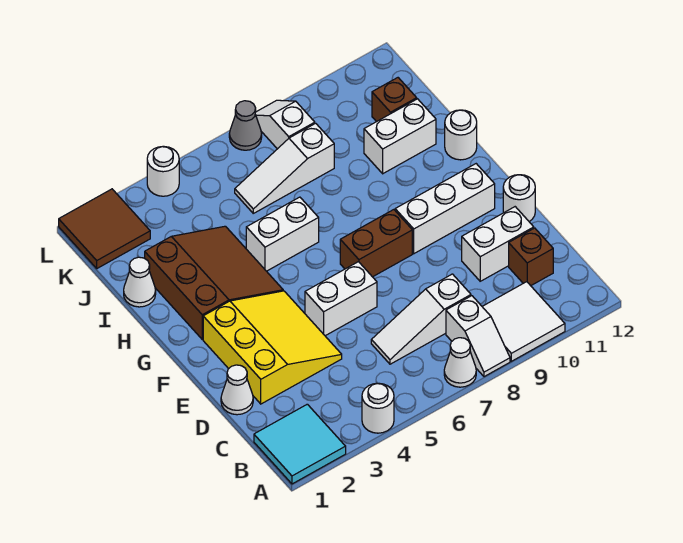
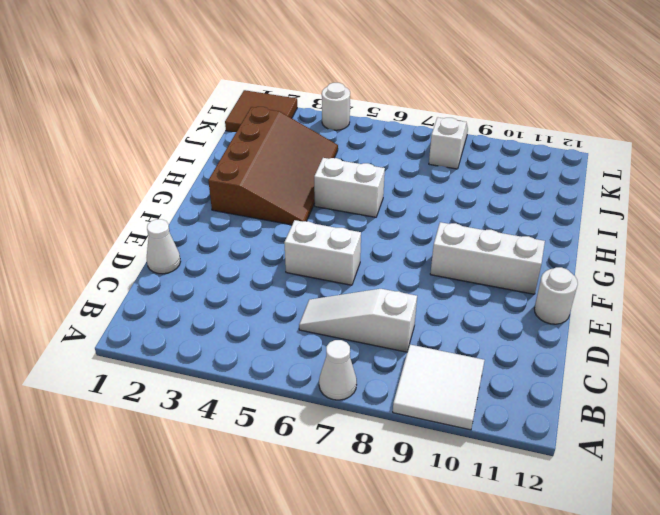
brown 3x4 slope [208,107,338,225] -> brown 3x3 slope [145,226,283,339]
none -> cyan 2x2 tile [254,404,346,484]
none -> white 1x1 round brick [362,383,394,433]
none -> white 1x2 slope [446,296,510,377]

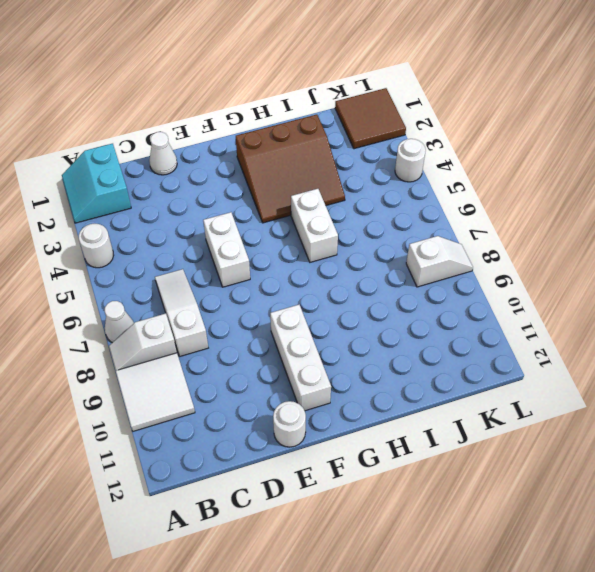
cyan 2x2 slope [62,144,131,223] -> cyan 2x2 tile [254,404,346,484]
none -> brown 1x1 brick [509,228,553,286]
none -> yellow 3x3 slope [203,291,342,404]
none -> white 1x2 brick [462,207,534,281]

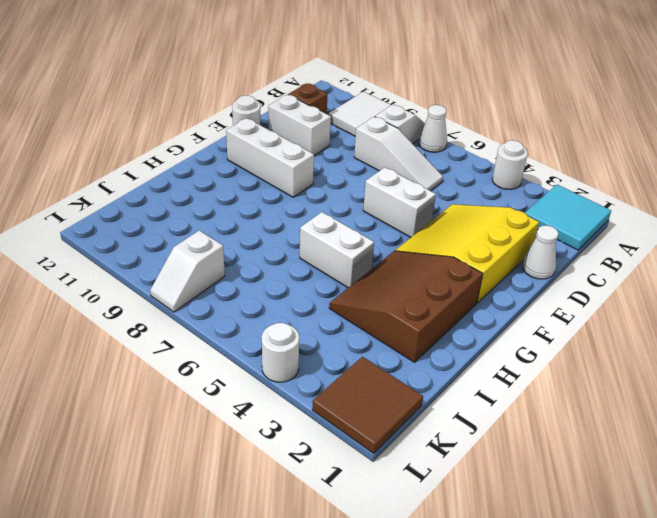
none -> brown 1x2 brick [340,210,412,277]
none -> white 1x1 round brick [445,110,477,160]
none -> white 1x1 cone [124,257,156,307]

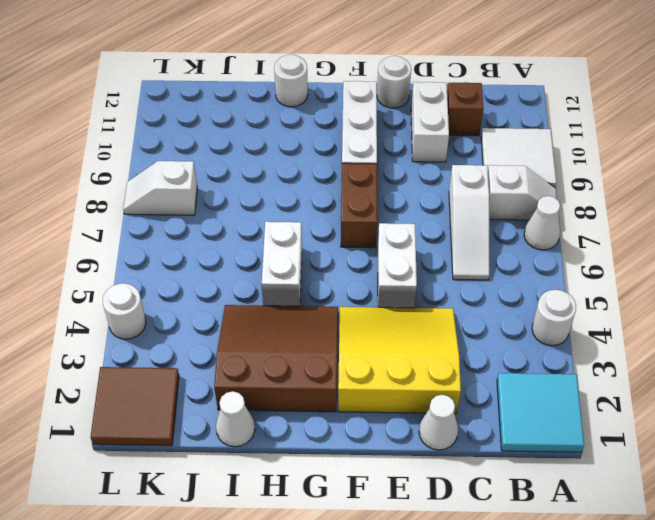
none -> white 1x2 brick [364,99,436,174]
none -> white 1x3 slope [235,123,334,213]
none -> brown 1x1 brick [372,78,417,122]

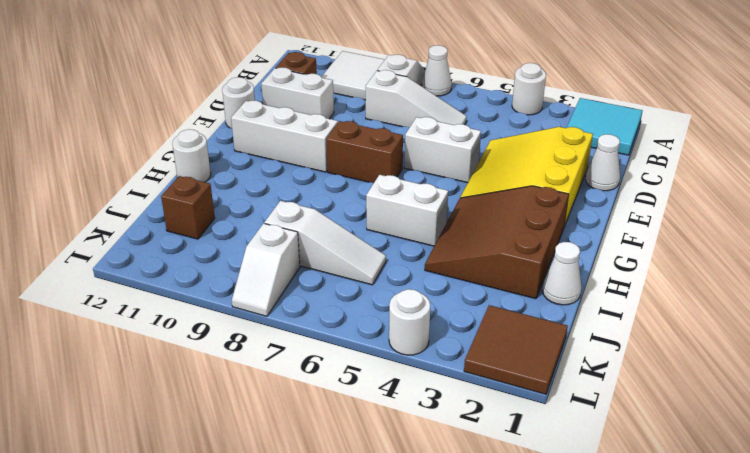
none -> white 1x2 brick [364,99,436,174]
none -> grey 1x1 cone [229,101,262,150]

